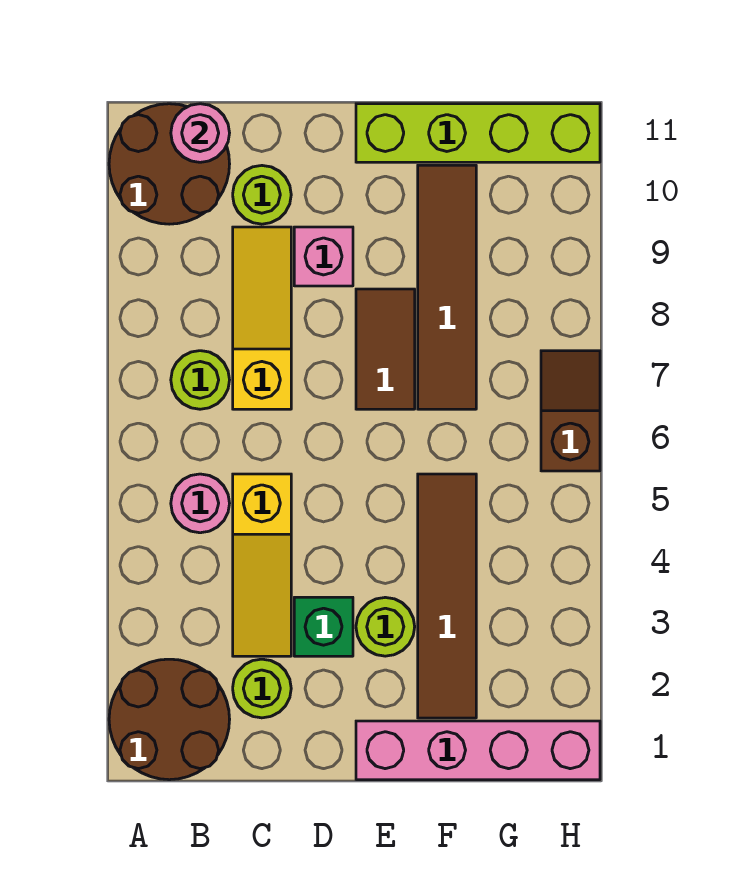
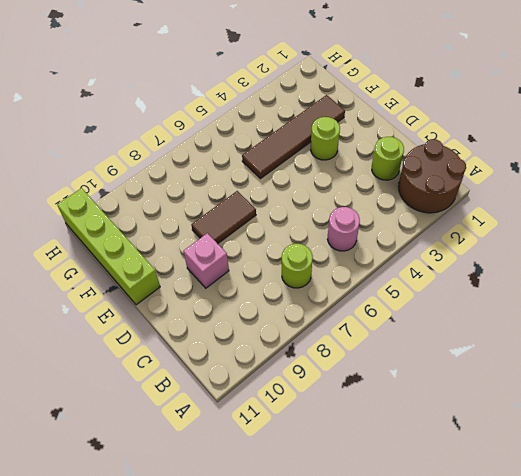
none -> brown 2x2 round brick [109,104,230,224]
none -> yellow 1x3 slope [233,474,291,656]
none -> yellow 1x3 slope [233,227,291,409]

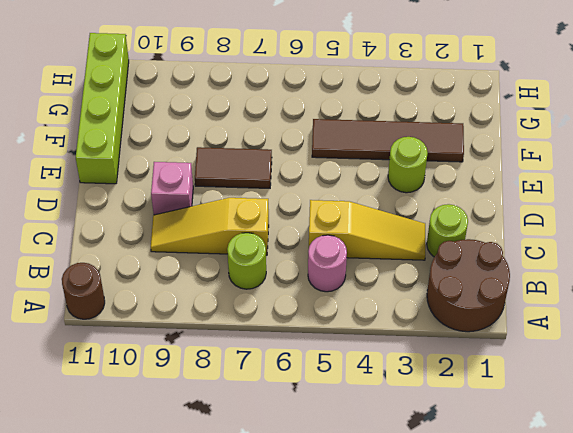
brown 1x1 round brick [62,263,105,319] -> brown 2x2 round brick [109,104,230,224]
none -> lime 1x1 round brick [233,166,291,224]
none -> green 1x1 brick [294,597,353,656]
none -> pink 1x4 brick [356,721,600,780]

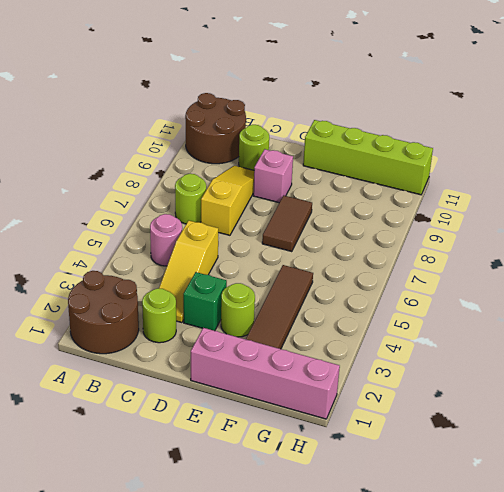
none -> brown 1x4 tile [418,165,476,409]
none -> brown 1x2 slope [541,351,600,471]
none -> pink 1x1 round brick [171,104,229,162]

